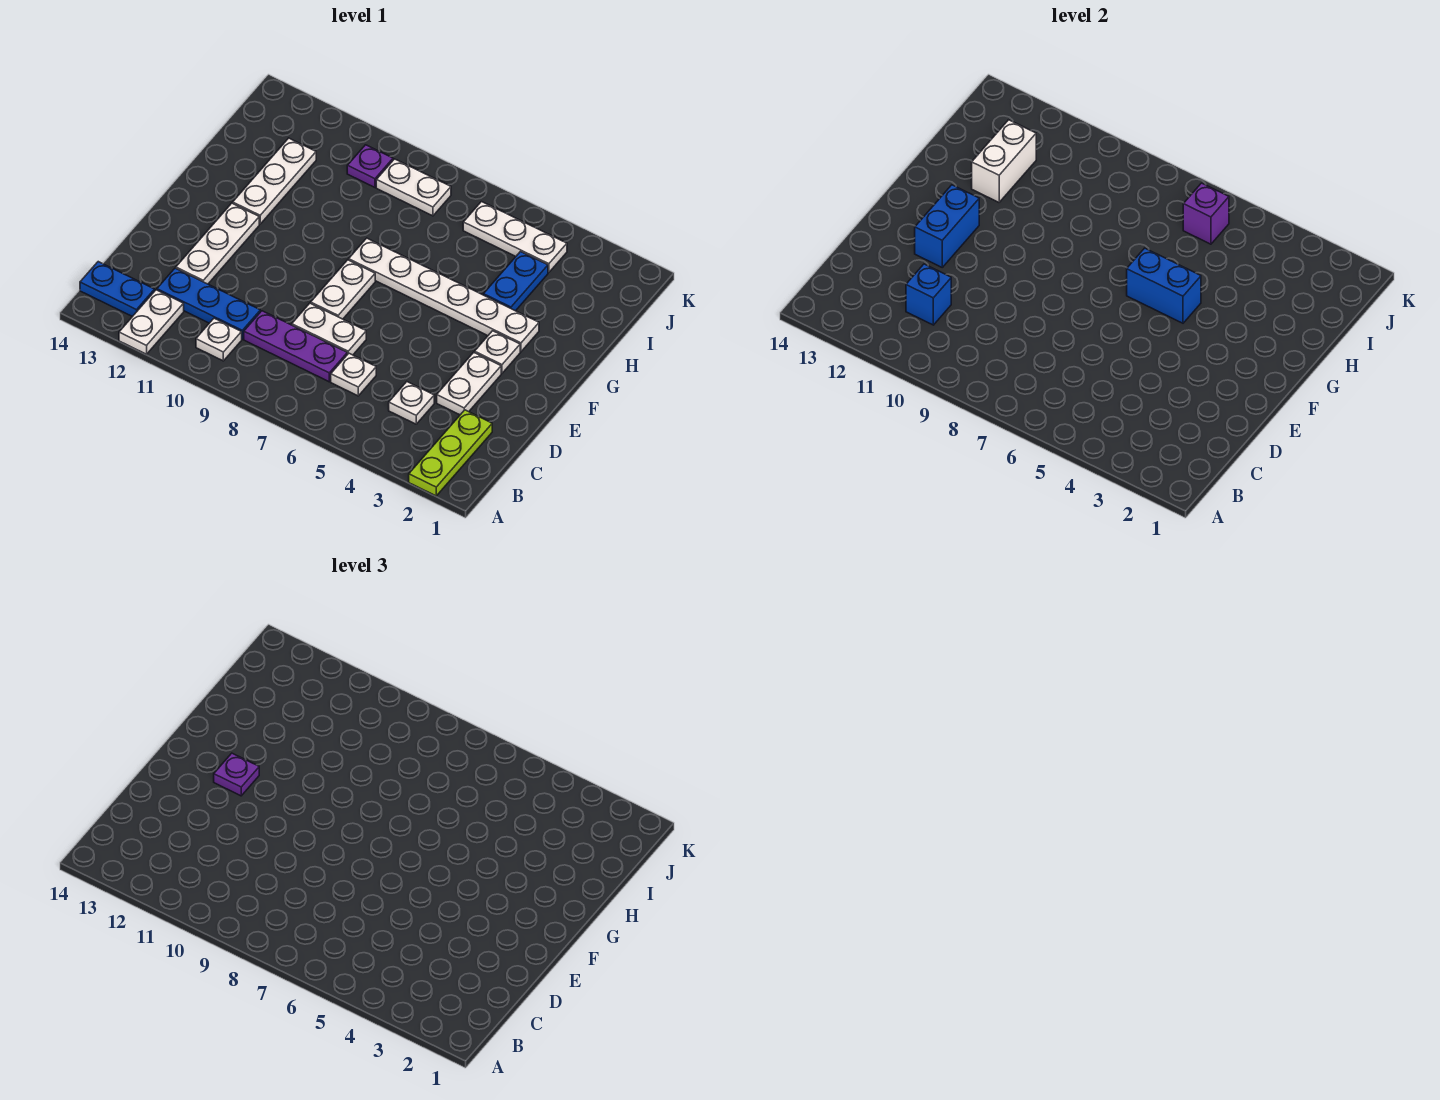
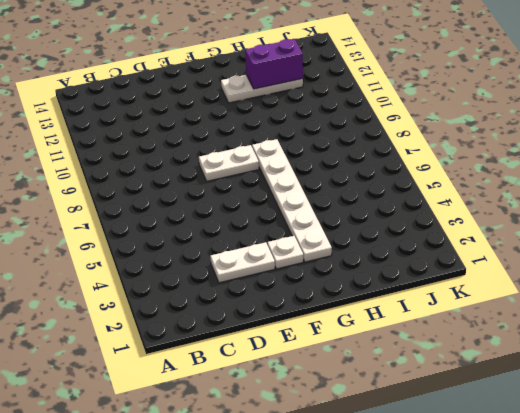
purple 1x2 brick [245,39,303,89] -> white 1x2 brick [972,120,1036,202]
none -> lime 1x3 plate [409,410,492,496]
none -> white 1x2 plate [119,290,184,354]
none -> white 1x1 plate [196,318,242,361]

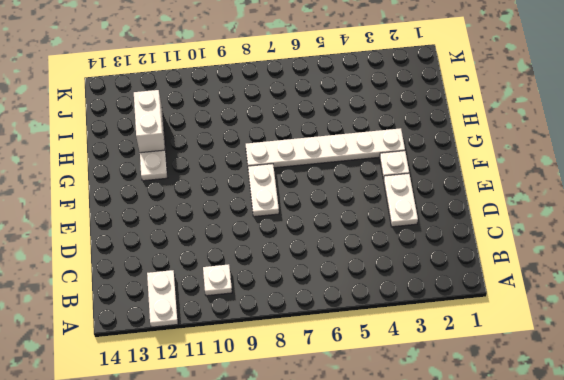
none -> lime 1x3 plate [409,410,492,496]
none -> blue 1x2 plate [80,262,155,317]
none -> white 1x1 plate [389,382,434,424]

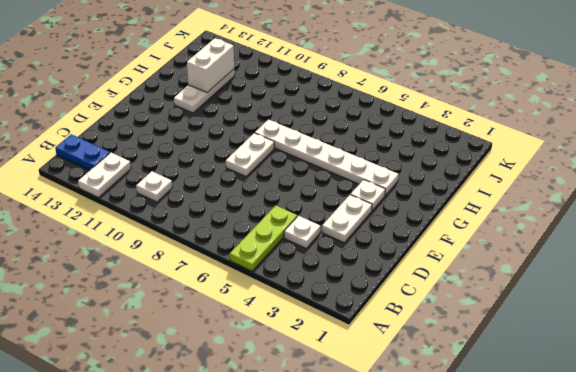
lime 1x3 plate [230,206,297,271] -> lime 1x3 plate moved to [409,410,492,496]
none -> white 1x1 plate [331,353,376,396]
none -> purple 1x3 plate [244,311,347,382]
none -> blue 1x3 plate [157,268,260,339]

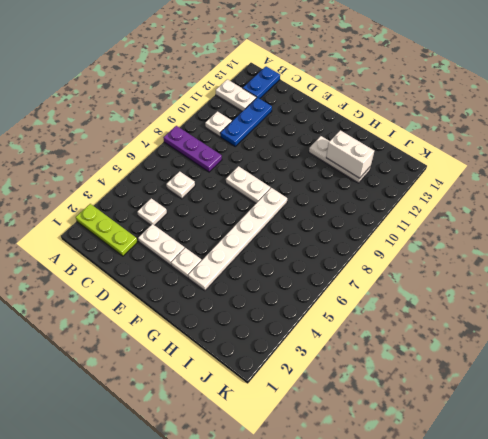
purple 1x3 plate [163,126,222,172] -> purple 1x3 plate turned to [244,311,347,382]
none -> white 1x2 plate [292,303,366,355]
none -> white 1x3 plate [176,203,259,284]
none -> blue 1x2 plate [483,252,548,311]

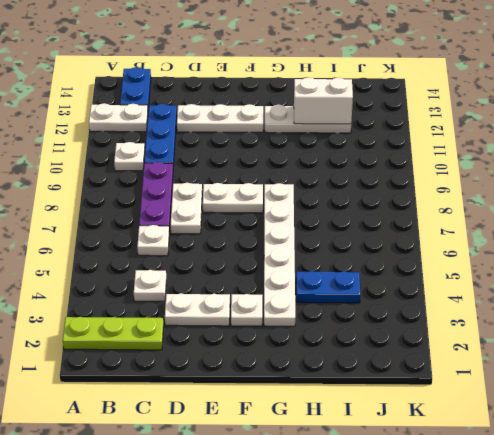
none -> white 1x3 plate [463,202,567,273]
none -> white 1x2 plate [376,159,451,216]
none -> purple 1x1 plate [347,145,393,187]

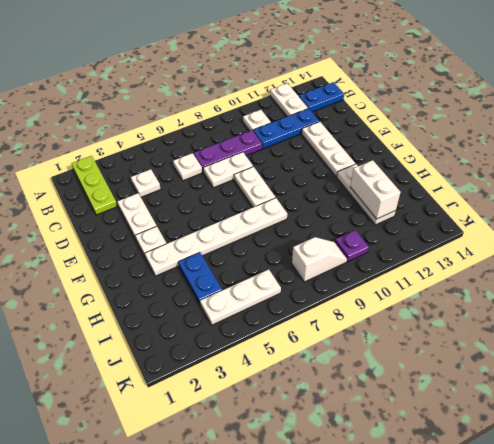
white 1x2 slope [292,237,347,282] -> white 1x2 plate [376,159,451,216]
none -> blue 1x1 brick [906,264,951,325]
none -> blue 1x2 brick [915,185,979,267]
none -> blue 1x2 brick [1127,248,1201,323]

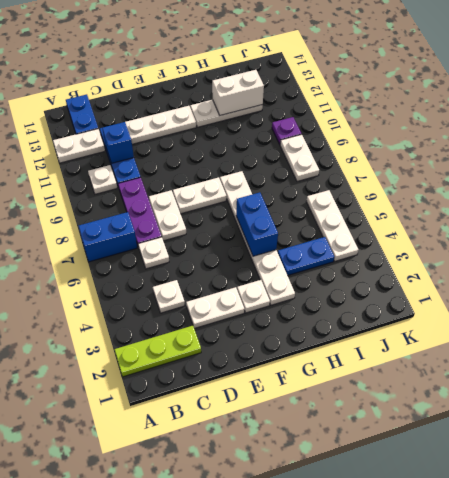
blue 1x2 brick [79,212,137,262] -> blue 1x2 brick moved to [915,185,979,267]
none -> purple 1x1 brick [1183,183,1229,244]
none -> purple 1x1 plate [214,753,259,796]

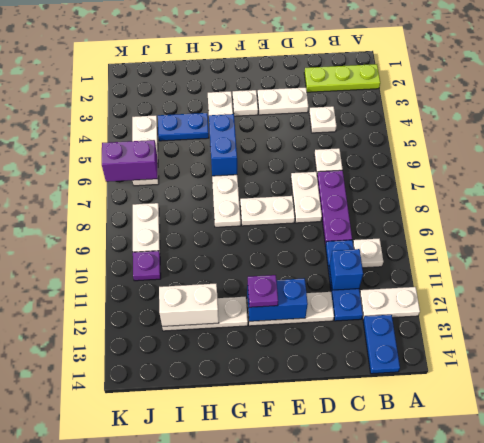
purple 1x2 brick [102,140,158,182] -> purple 1x1 brick [1183,183,1229,244]

